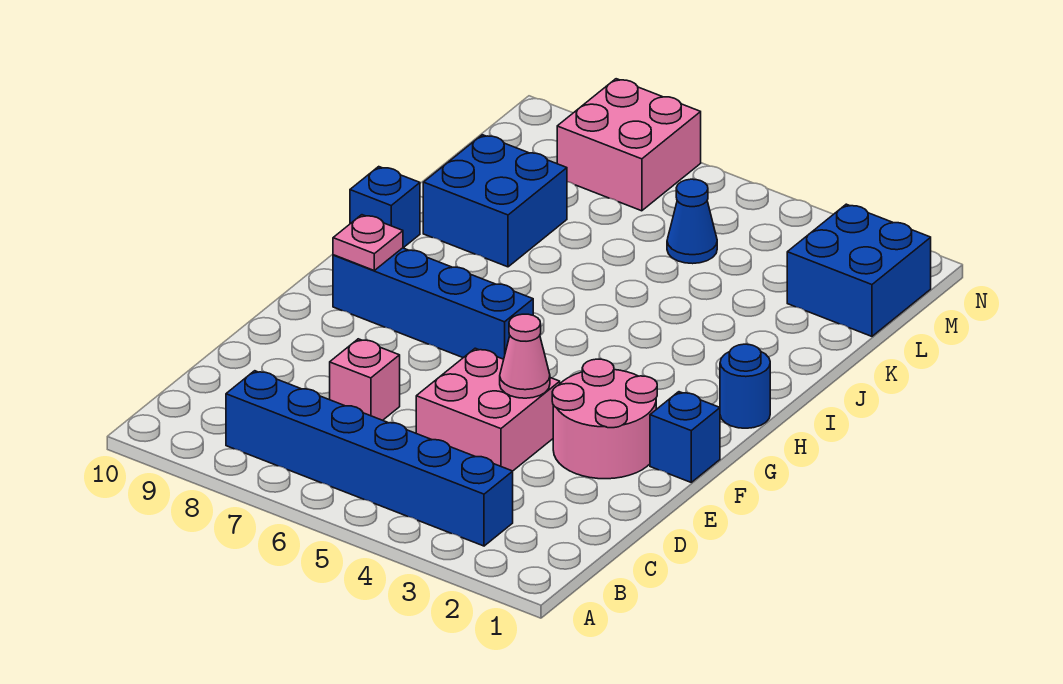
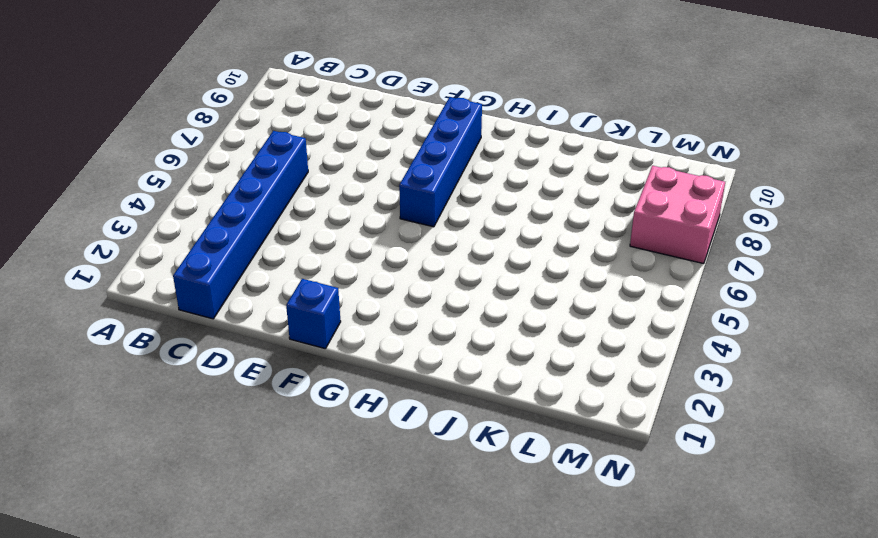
blue 1x6 brick [173,131,308,319] -> blue 1x6 brick moved to [226,371,513,546]
none -> pink 2x2 brick [416,348,560,471]
none -> pink 1x1 brick [330,339,400,420]
none -> pink 2x2 round brick [552,359,657,479]

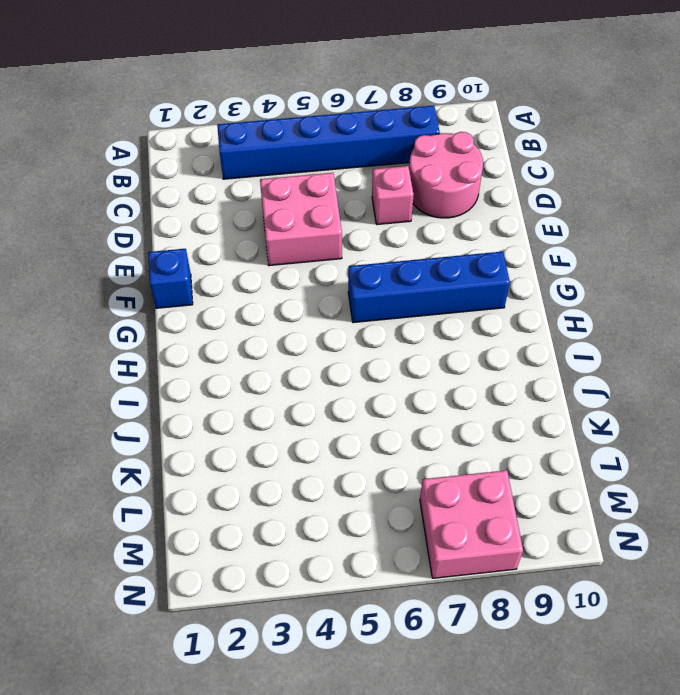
pink 2x2 round brick [409,132,483,218] -> pink 2x2 round brick moved to [552,359,657,479]
none -> blue 1x1 round brick [720,344,770,428]
none -> blue 1x1 brick [350,167,420,248]
none -> blue 2x2 brick [423,135,567,267]

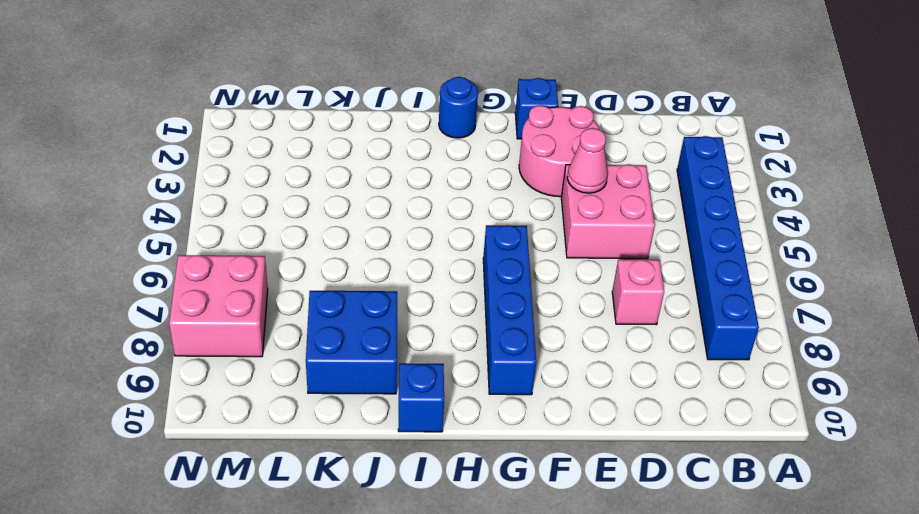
none -> blue 2x2 brick [787,204,931,336]
none -> blue 1x1 cone [667,179,717,264]
none -> pink 1x1 plate [333,215,403,270]

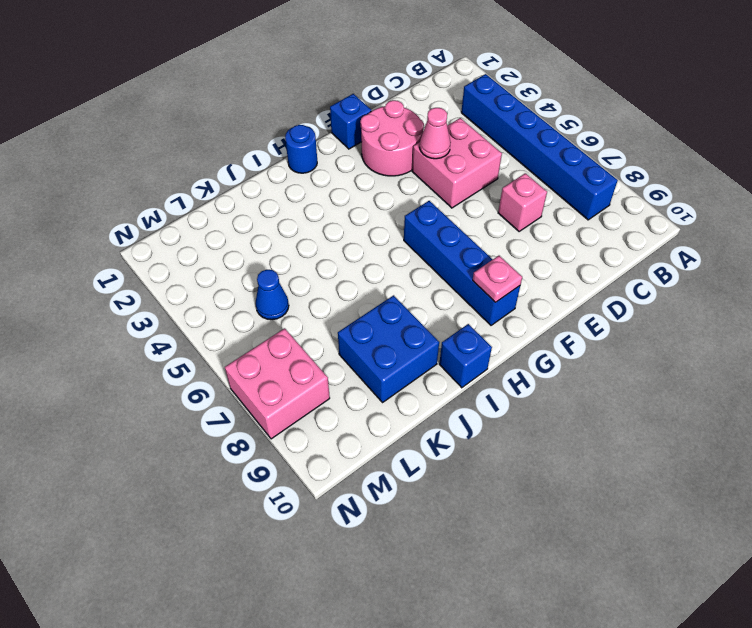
none -> blue 2x2 brick [787,204,931,336]

